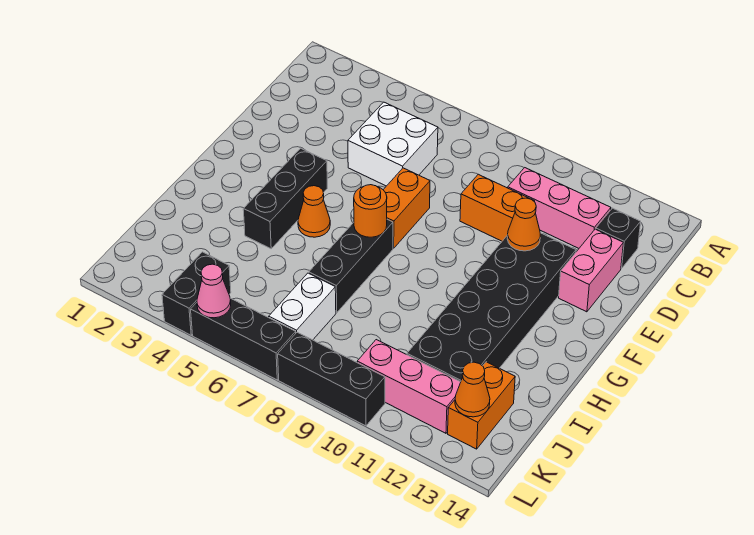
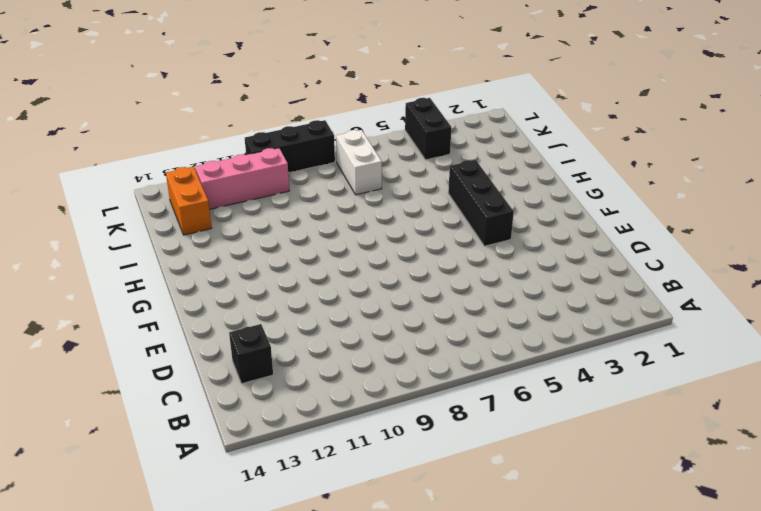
none -> white 2x2 brick [348,102,438,186]
none -> pink 1x3 brick [508,168,611,248]
none -> orange 1x2 brick [460,174,535,241]

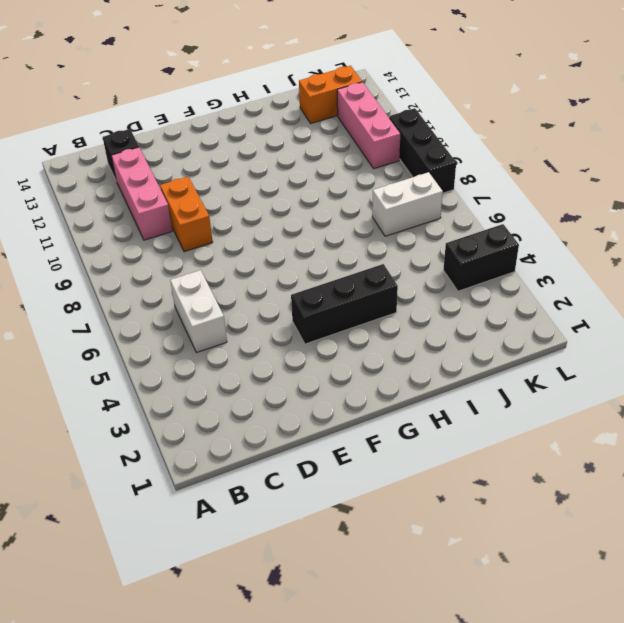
white 1x2 brick [170,270,227,353] -> white 2x2 brick [348,102,438,186]
none -> pink 1x2 brick [559,229,623,312]
none -> orange 1x2 brick [383,168,430,248]
none -> black 2x6 brick [407,233,576,382]

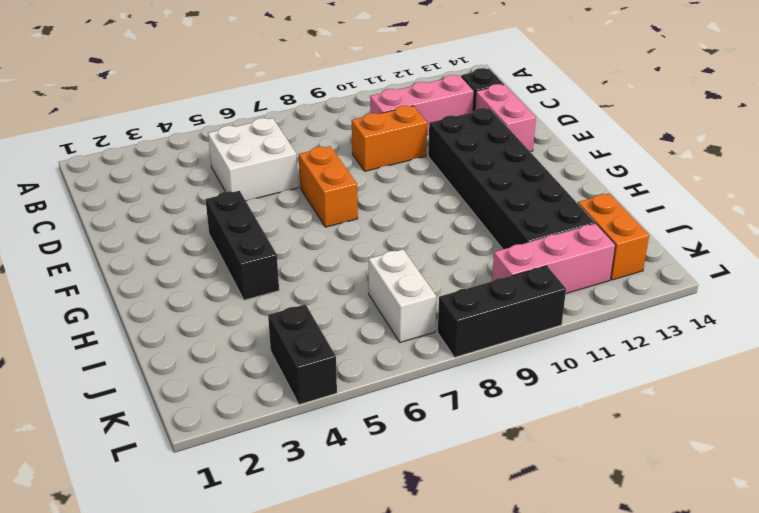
none -> orange 1x1 cone [298,186,330,237]
none -> black 1x3 brick [309,219,393,313]
none -> black 1x3 brick [191,298,296,380]

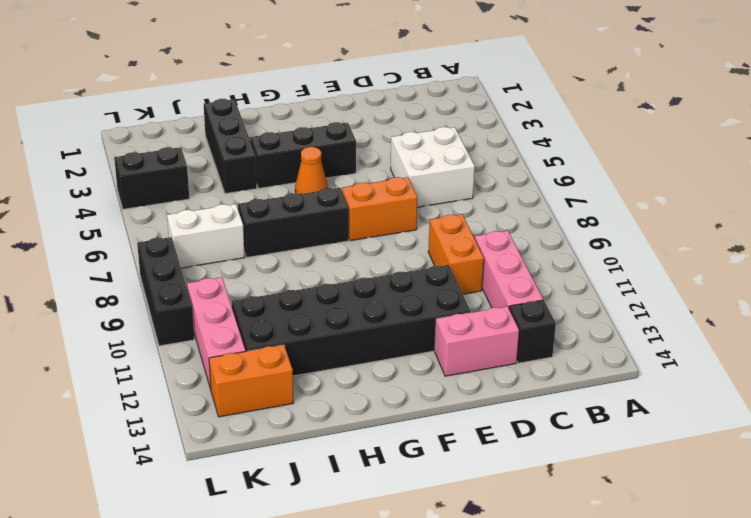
black 1x3 brick [204,99,257,194] -> black 1x3 brick moved to [191,298,296,380]
none -> orange 1x1 cone [507,198,540,251]
none -> orange 1x1 round brick [354,185,387,237]
none -> orange 1x1 cone [455,362,490,417]

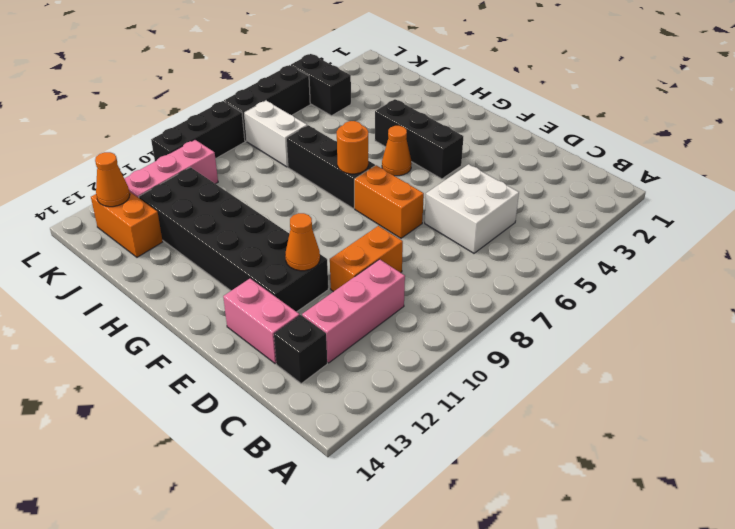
none -> pink 1x1 cone [197,264,231,318]

